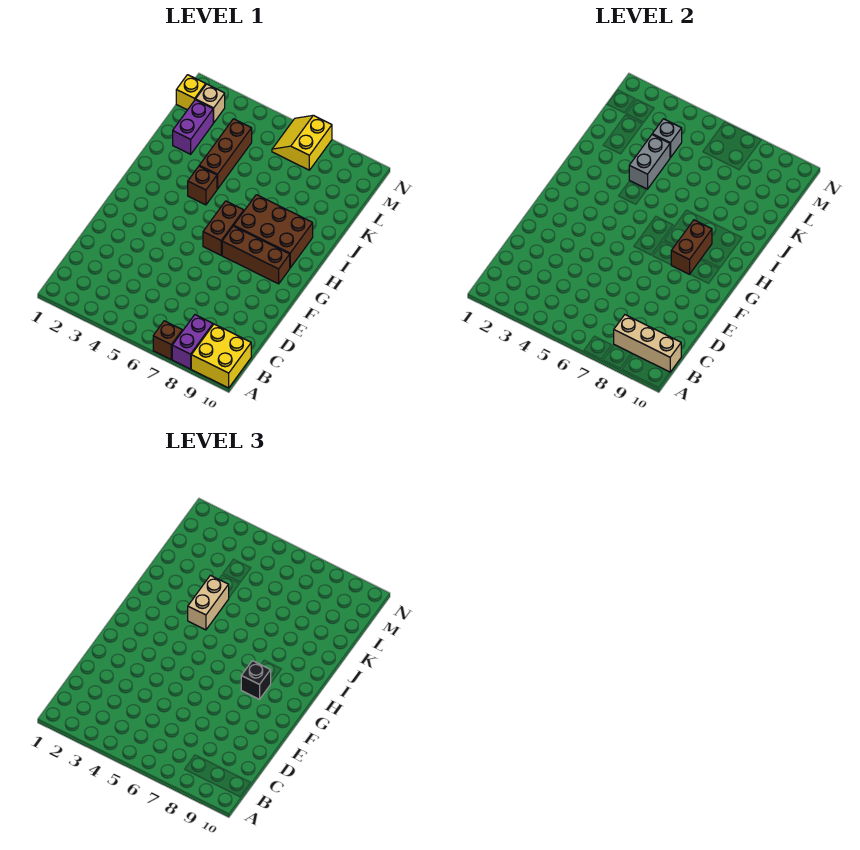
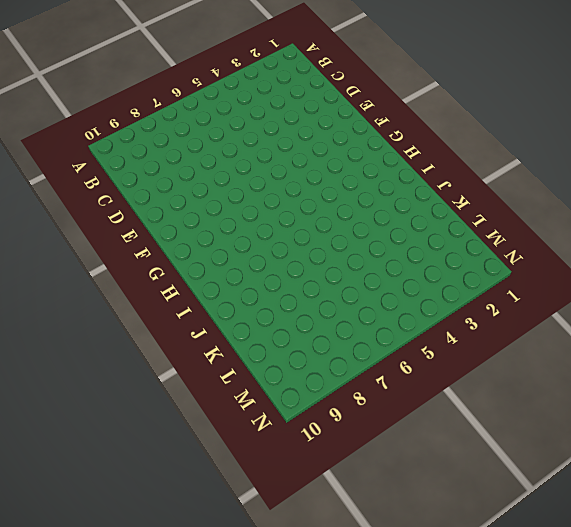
none -> brown 1x1 brick [153,321,182,359]
none -> purple 1x2 brick [172,315,213,369]
none -> yellow 2x2 brick [191,324,251,388]

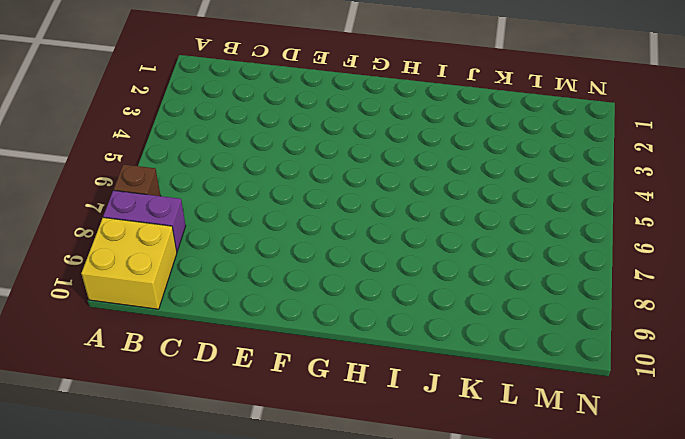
none -> brown 1x2 brick [203,201,244,255]
none -> brown 1x3 brick [222,226,290,284]
none -> brown 2x3 brick [234,195,313,268]

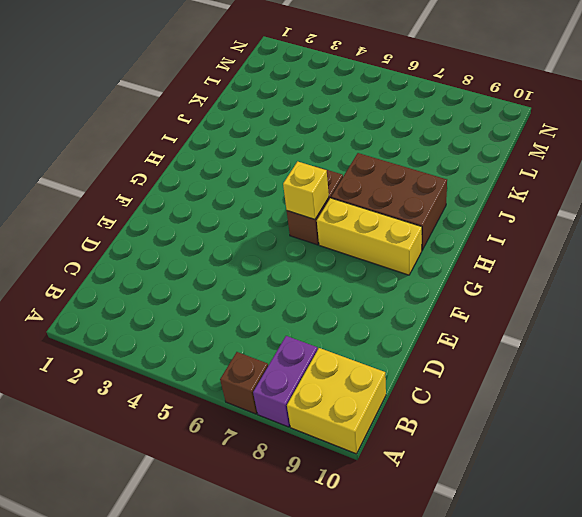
yellow 1x1 brick [283,161,329,219] -> yellow 1x1 brick moved to [176,75,206,110]
yellow 1x3 brick [317,198,422,275] -> brown 1x3 brick [222,226,290,284]
none -> brown 1x1 brick [188,166,217,205]
none -> brown 1x3 brick [199,119,252,189]
none -> purple 1x2 brick [173,100,213,154]

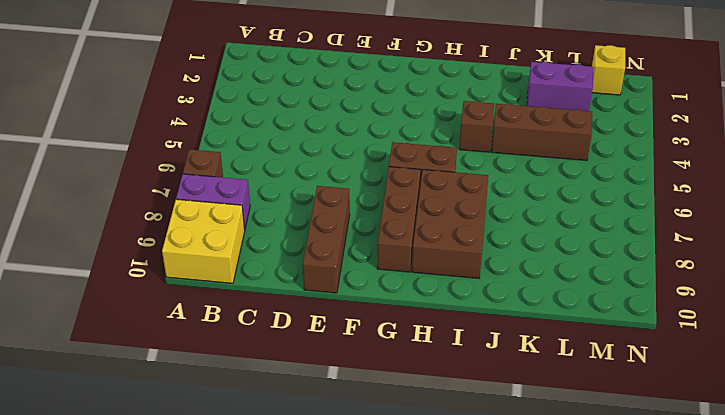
brown 1x3 brick [303,186,350,293] -> none
none -> tan 1x1 brick [196,84,225,123]
none -> yellow 2x2 slope [272,115,332,170]
none -> tan 1x3 brick [614,315,681,372]

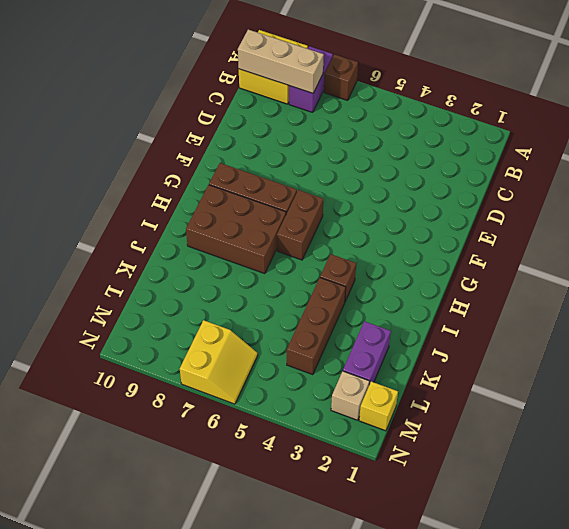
none -> brown 1x2 brick [671,220,712,274]
none -> grey 1x2 brick [629,135,670,189]
none -> grey 1x1 brick [652,119,682,157]

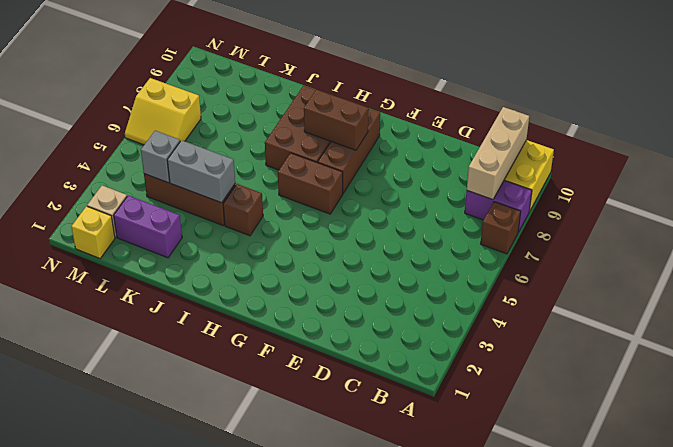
none -> black 1x1 brick [241,661,271,699]
none -> tan 1x2 brick [188,575,229,630]

